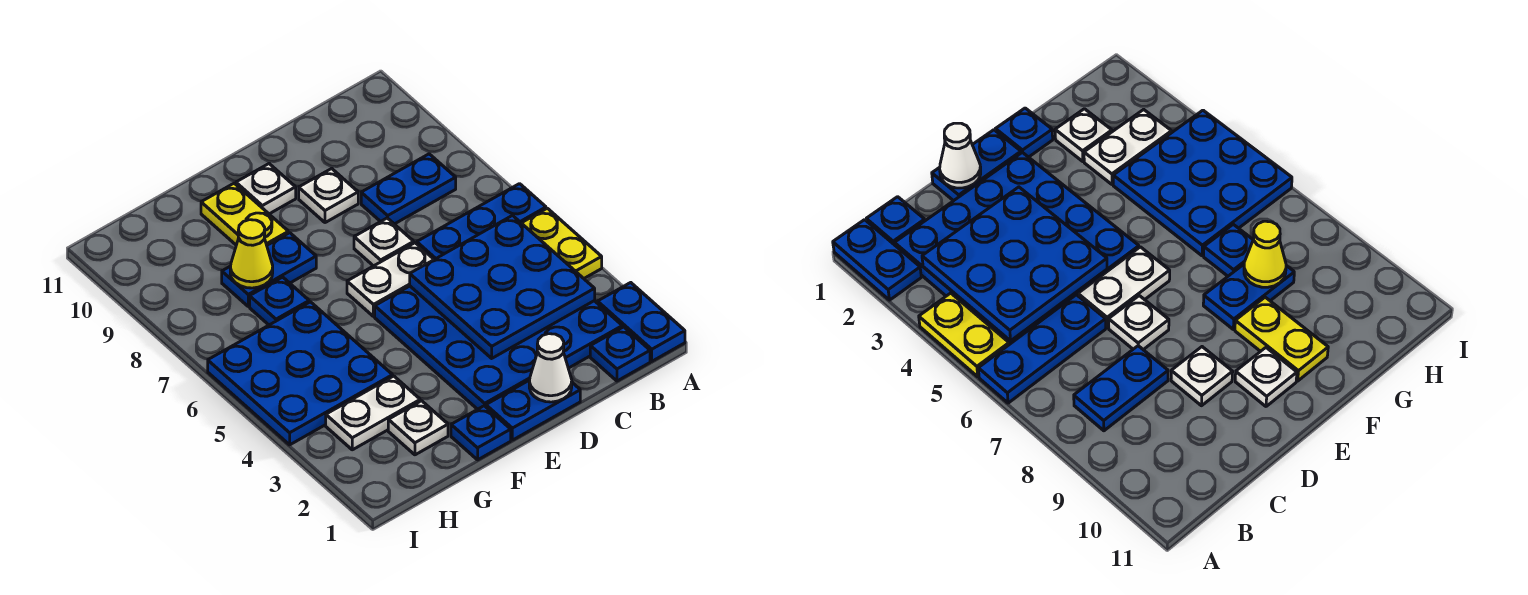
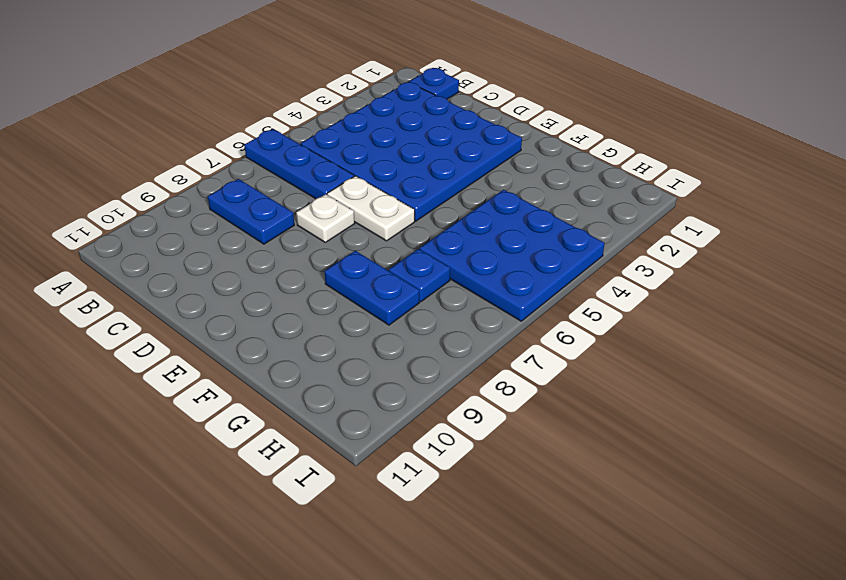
none -> blue 1x2 plate [598,283,685,361]
none -> yellow 1x2 plate [522,208,602,278]
none -> blue 1x2 plate [486,380,580,440]

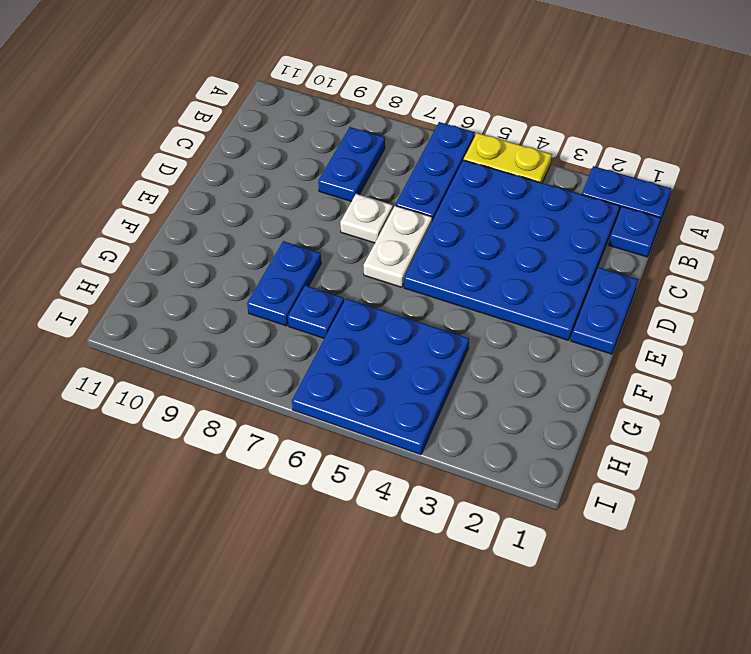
none -> white 1x1 plate [299,169,358,223]
none -> white 1x1 plate [236,164,296,214]
none -> blue 1x1 plate [451,406,511,460]

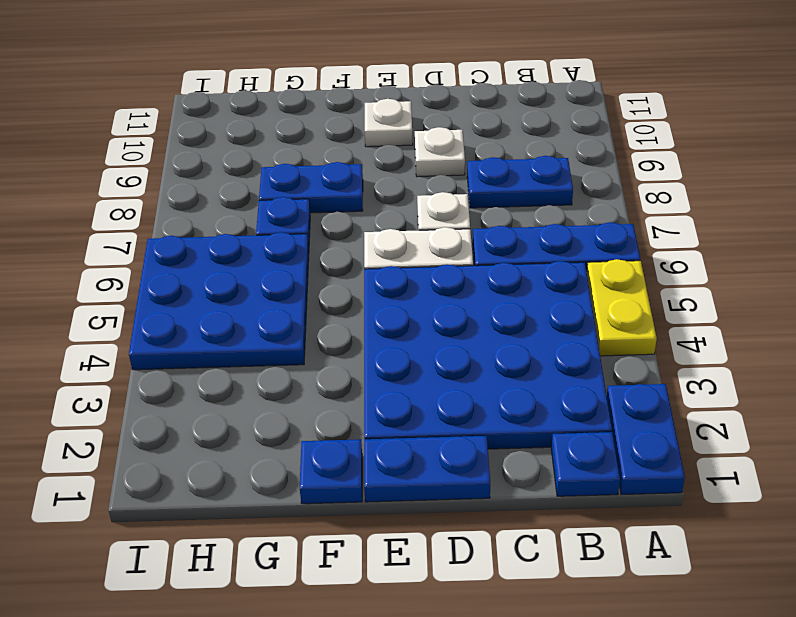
none -> yellow 1x2 plate [201,183,288,245]
none -> white 1x1 plate [388,401,448,455]
none -> white 1x2 plate [326,376,420,450]

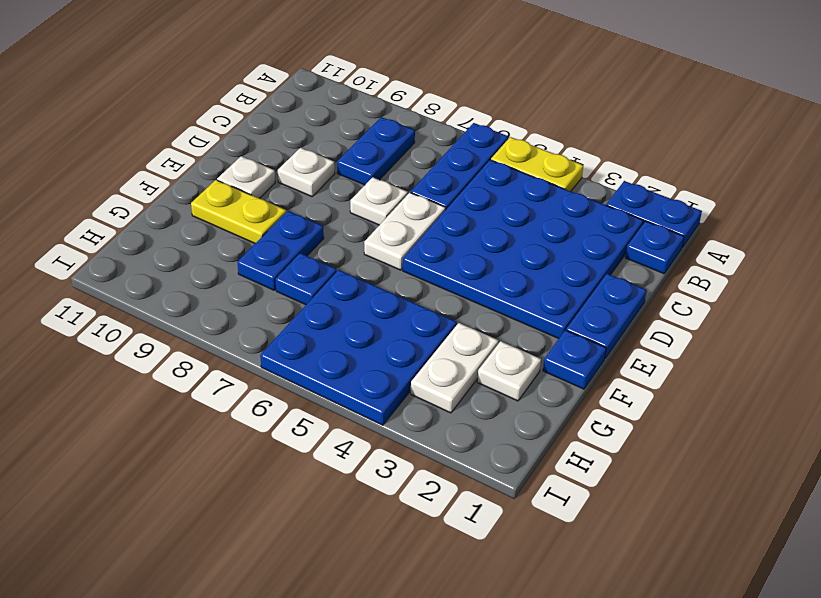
none -> blue 3x3 plate [410,216,595,358]
none -> white 1x1 cone [529,334,572,402]
none -> yellow 1x1 cone [230,220,273,288]

